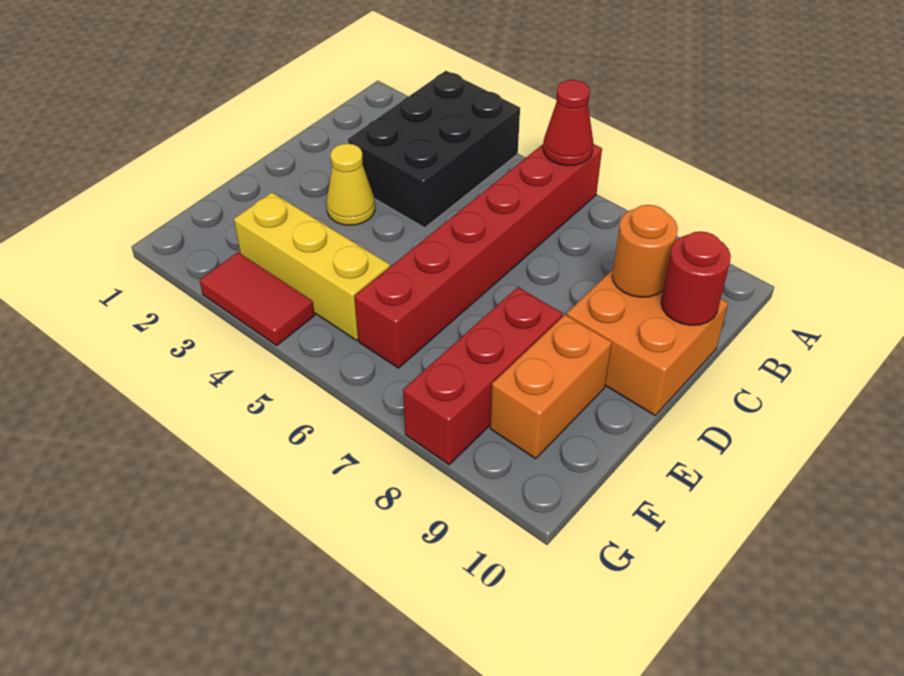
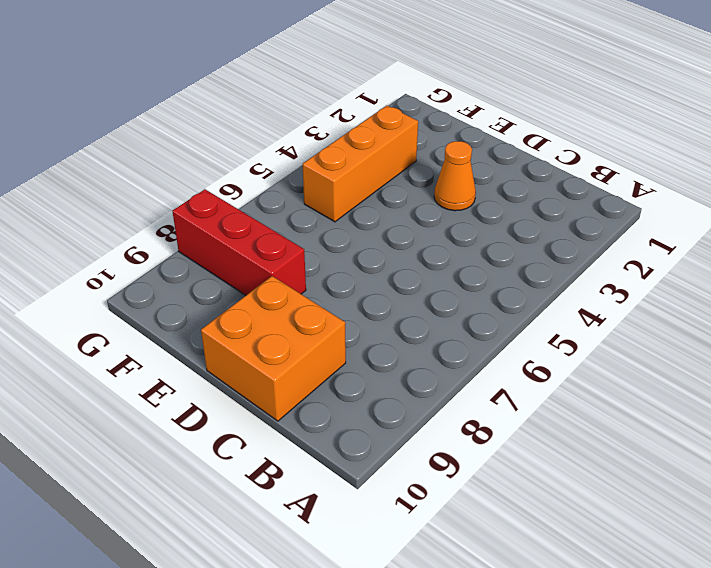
orange 1x1 cone [434,141,476,211] -> yellow 1x1 cone [327,144,375,225]
orange 1x3 brick [303,106,418,222] -> yellow 1x3 brick [234,192,390,340]
none -> black 2x3 brick [348,71,520,228]
none -> red 1x6 brick [354,144,602,368]

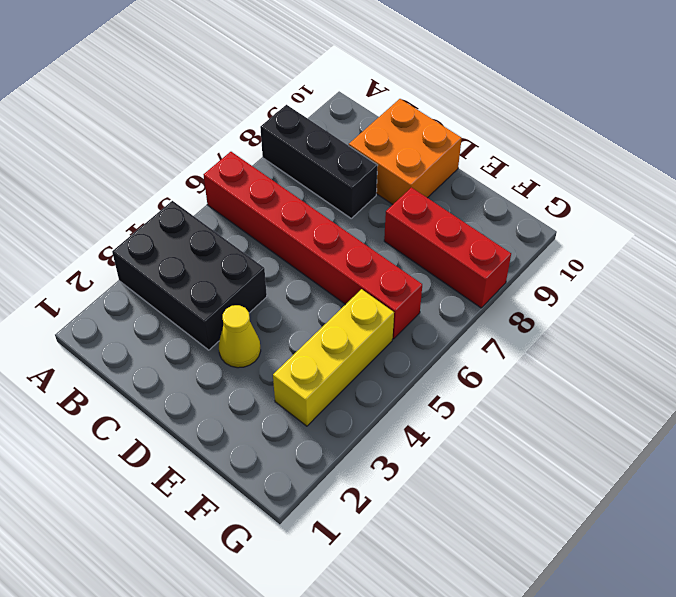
black 1x3 brick [260,105,378,218] -> none
none -> orange 1x2 brick [490,315,612,459]
none -> red 1x2 tile [199,252,315,345]

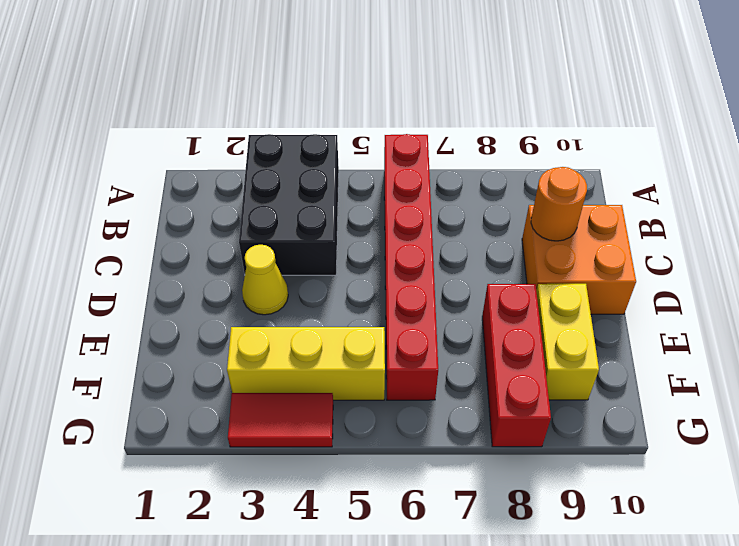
yellow 1x2 brick [536,284,599,400] -> orange 1x2 brick [490,315,612,459]
none -> red 1x1 cone [543,80,593,166]
none -> red 1x1 round brick [661,231,731,325]

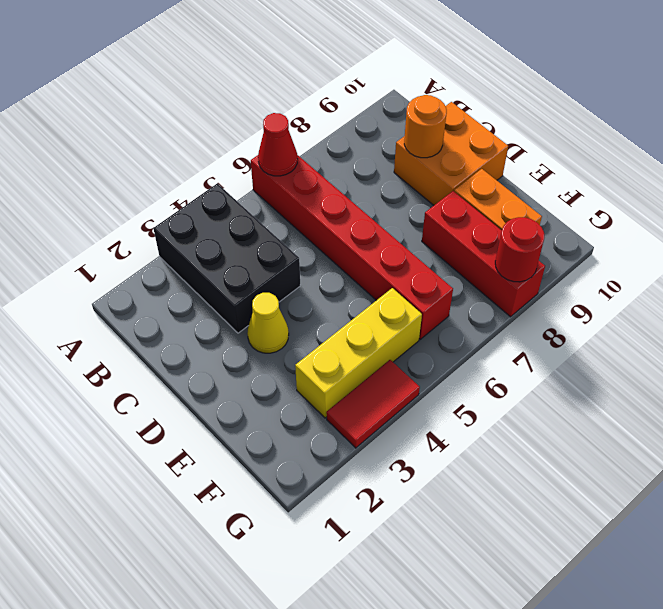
red 1x1 round brick [495,217,544,282] -> red 1x1 round brick moved to [661,231,731,325]

